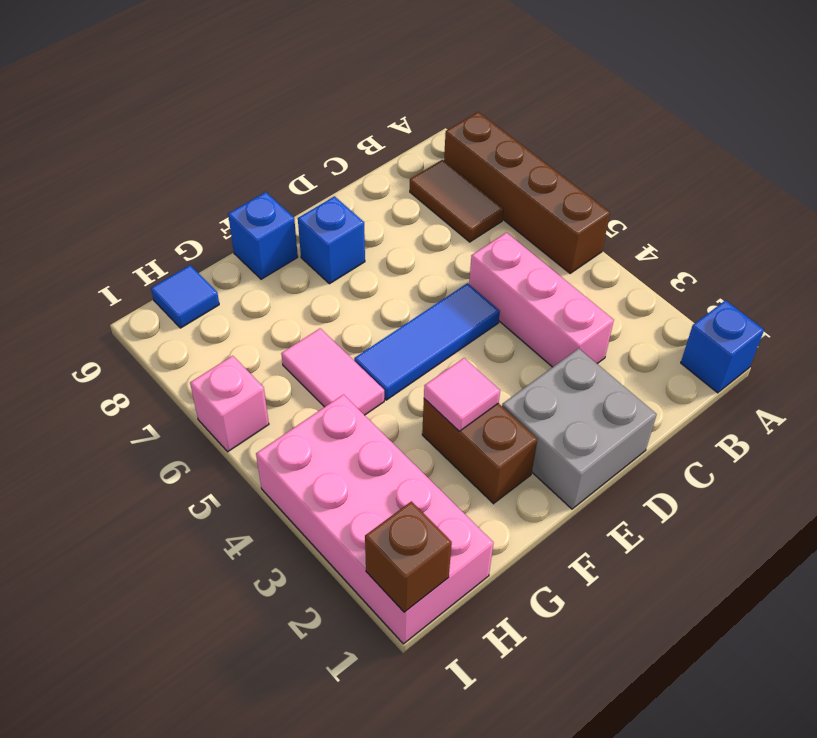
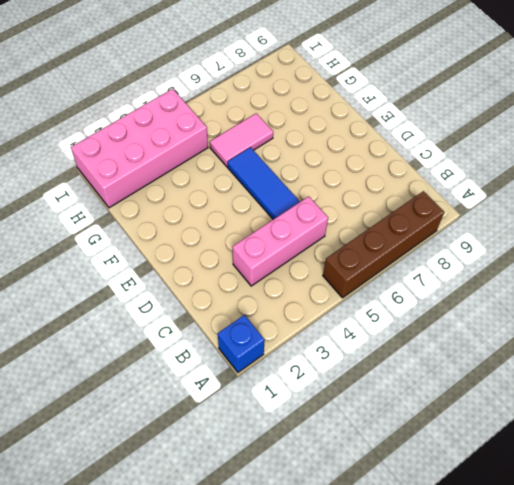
none -> brown 1x2 tile [410,160,504,242]
none -> grey 2x2 brick [502,348,657,509]
none -> blue 1x1 brick [298,196,365,284]

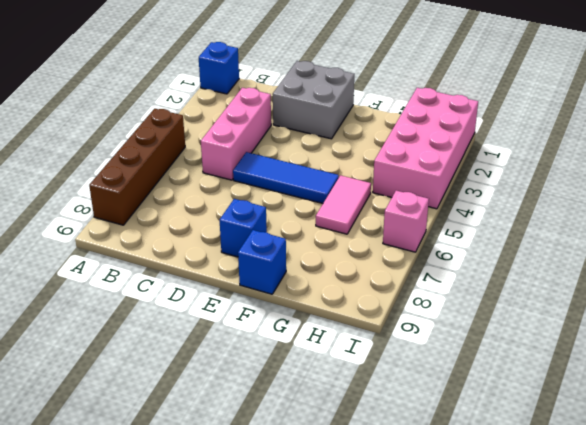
none -> brown 1x2 tile [410,160,504,242]
none -> brown 1x2 brick [422,399,538,504]
none -> blue 1x1 tile [151,265,219,328]

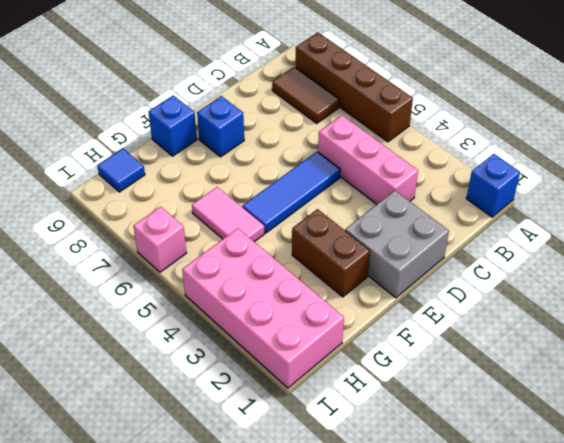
none -> pink 1x1 tile [424,358,500,431]
none -> brown 1x1 brick [365,501,452,612]

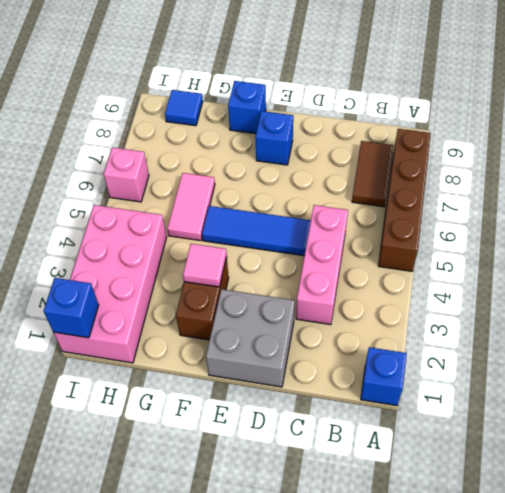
blue 1x1 brick [44,278,99,338] -> brown 1x1 brick [365,501,452,612]

